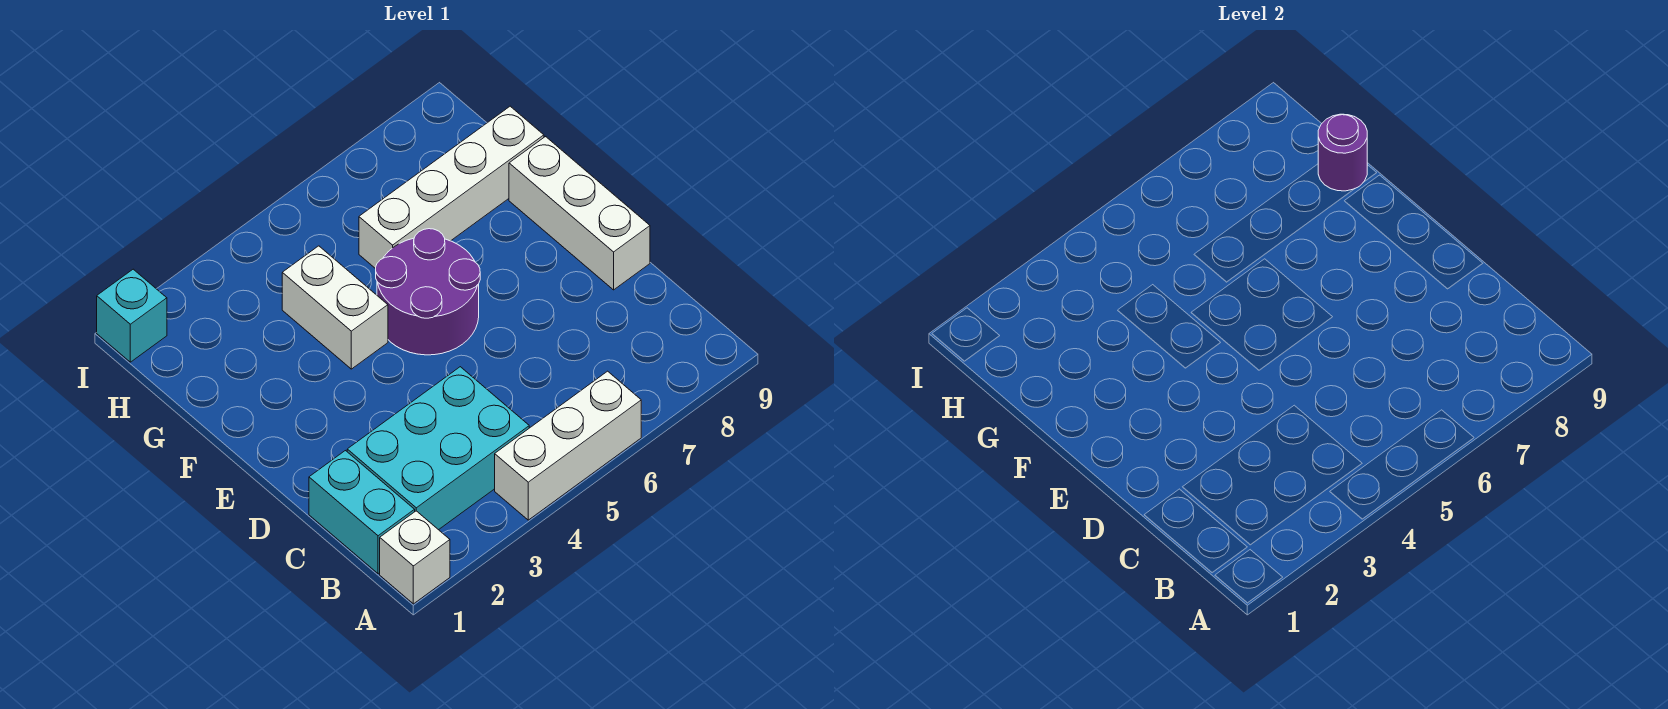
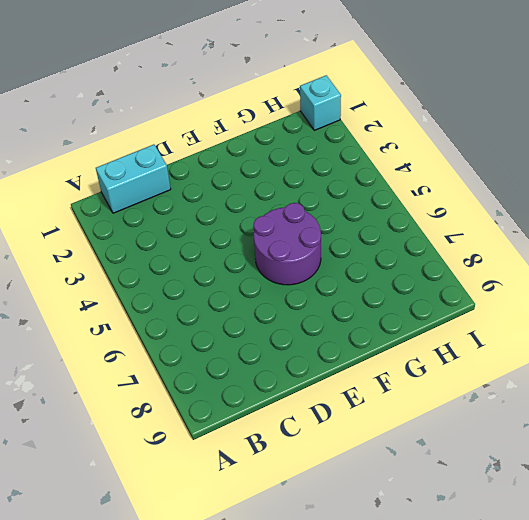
none -> white 1x1 brick [380,511,450,604]
none -> white 1x3 brick [495,371,641,520]

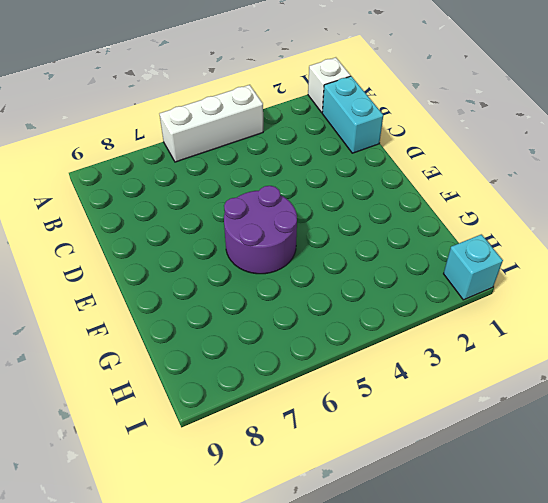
none -> cyan 2x3 brick [347,367,529,530]
none -> white 1x3 brick [509,137,650,290]

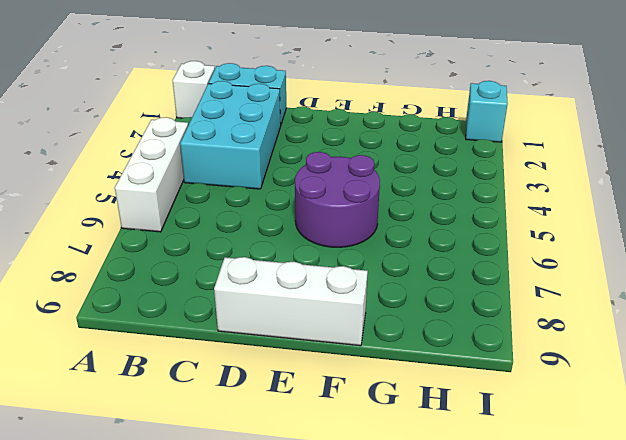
none -> white 1x2 brick [282,246,388,369]
none -> white 1x4 brick [359,106,544,269]

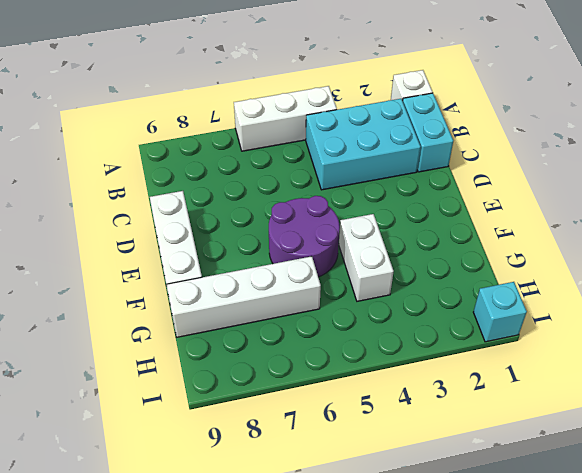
none -> purple 1x1 round brick [1318,114,1367,191]

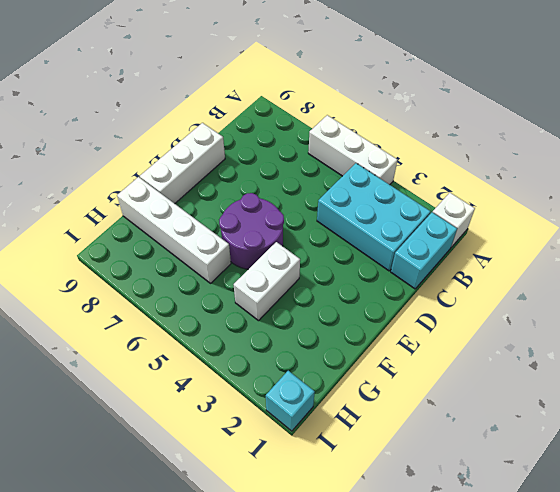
none -> purple 1x1 round brick [1318,114,1367,191]

